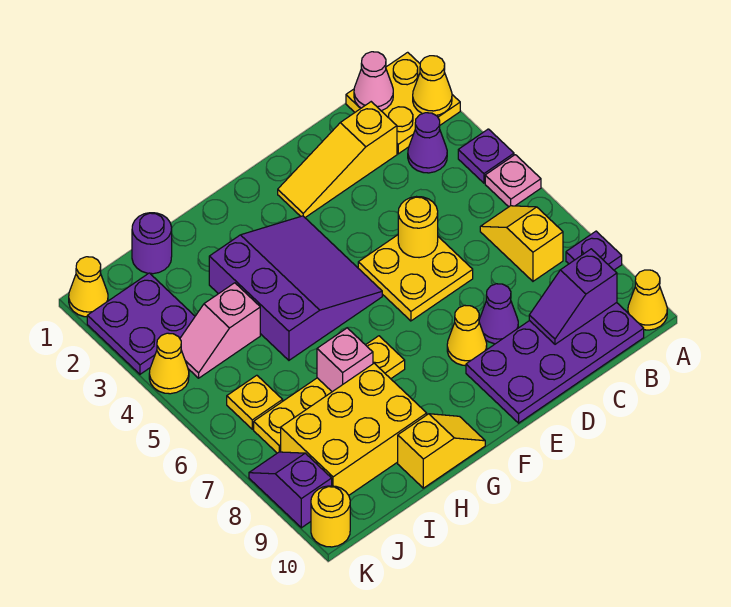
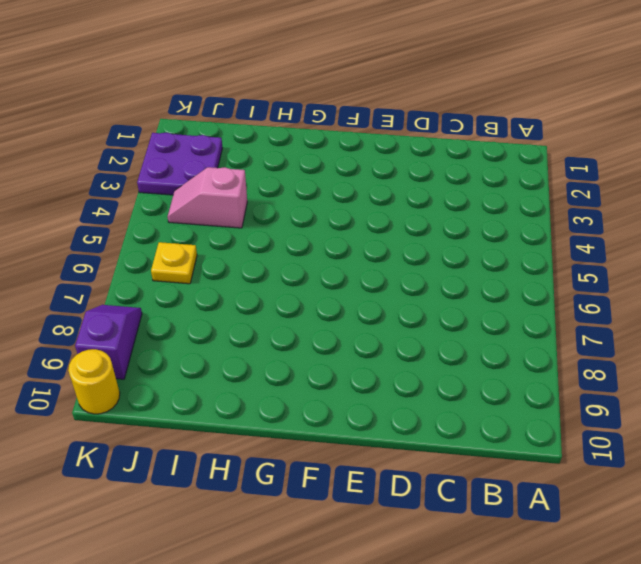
none -> yellow 2x2 plate [346,52,460,154]
none -> purple 1x1 plate [458,129,514,183]
none -> pink 1x1 plate [485,155,541,207]

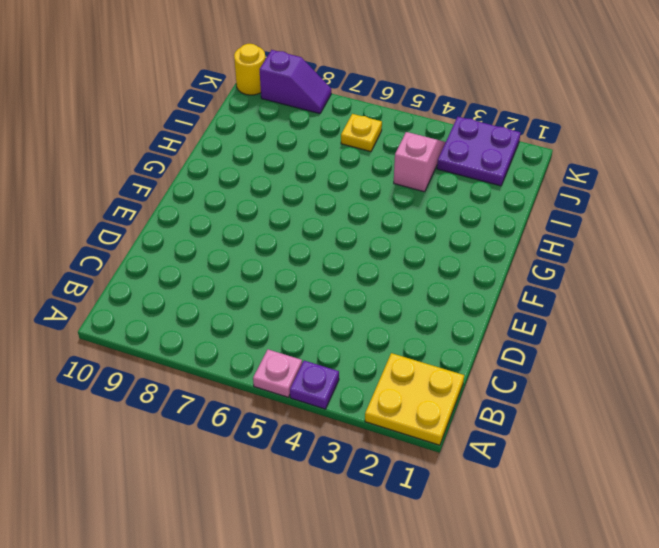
none -> purple 1x1 plate [566,231,622,270]
none -> yellow 1x1 cone [628,270,667,330]
none -> purple 1x1 cone [408,113,447,173]

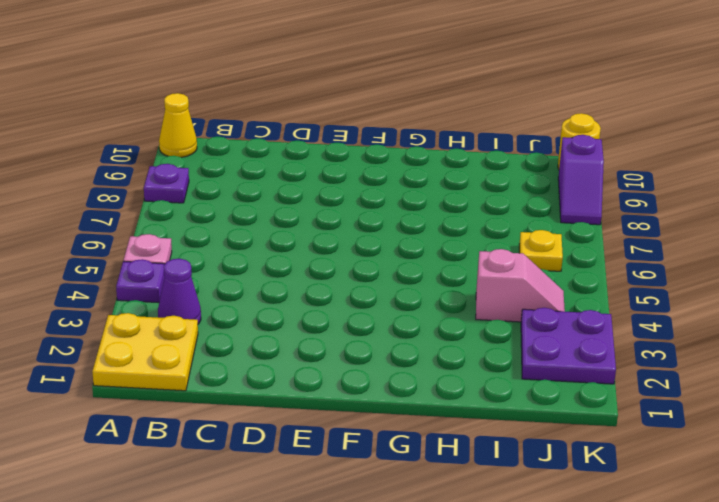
none -> yellow 1x2 slope [480,206,563,281]
none -> purple 2x4 plate [466,303,644,423]
none -> yellow 1x3 slope [278,102,397,217]

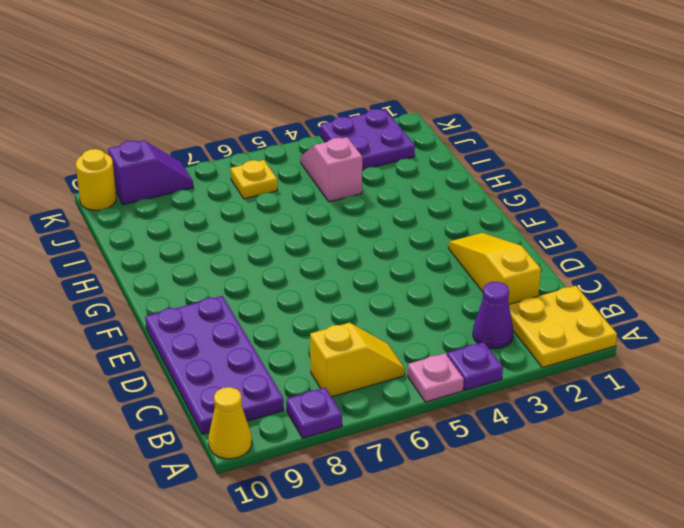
none -> yellow 2x2 plate [358,235,473,321]
none -> purple 1x1 cone [479,284,518,344]
none -> yellow 1x1 cone [447,305,487,366]

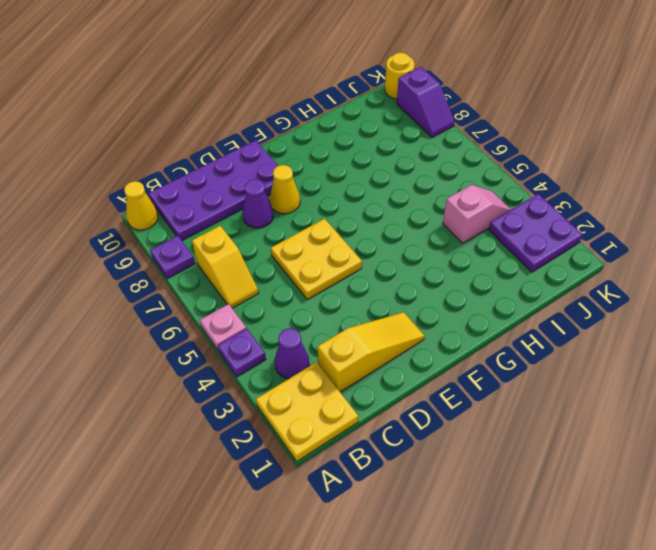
none -> purple 3x3 slope [209,216,382,360]
none -> yellow 1x4 plate [254,336,405,453]
none -> yellow 1x2 slope [398,414,485,488]

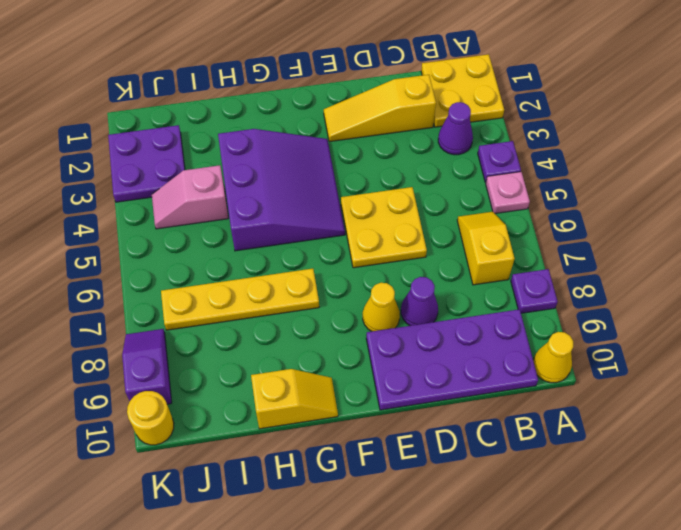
none -> yellow 2x3 brick [281,363,427,495]
none -> purple 1x1 round brick [132,213,172,274]
none -> yellow 1x1 plate [227,375,283,429]

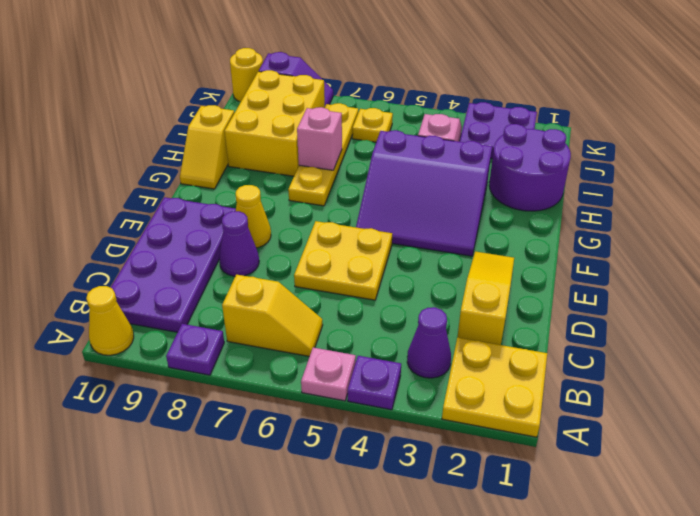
purple 2x2 round brick [489,124,571,211] -> purple 1x1 round brick [132,213,172,274]
none -> yellow 1x1 cone [69,257,108,317]
none -> yellow 1x1 cone [149,333,189,394]
none -> yellow 1x1 cone [413,56,452,115]

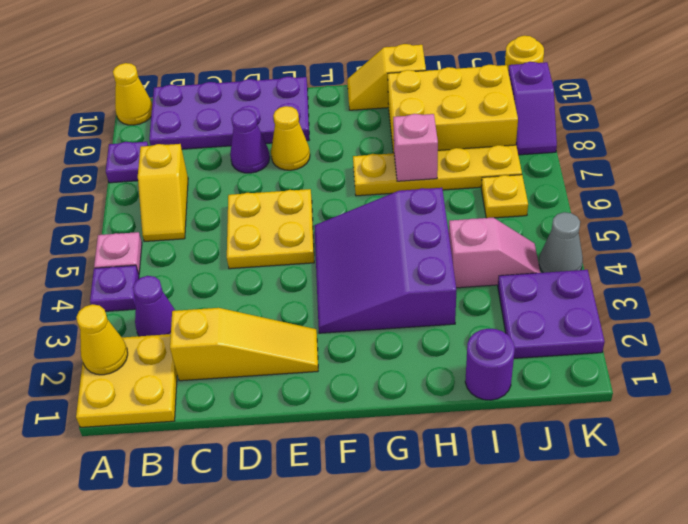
grey 1x1 cone [539,212,583,273] -> yellow 1x1 cone [149,333,189,394]
none -> yellow 1x1 cone [69,257,108,317]
none -> pink 1x1 cone [354,52,393,111]
none -> purple 1x2 slope [529,249,617,344]

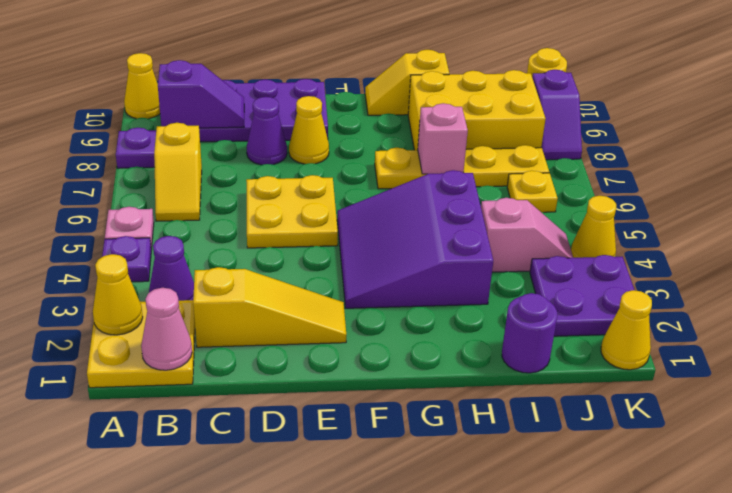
none -> yellow 1x1 round brick [398,197,438,258]

